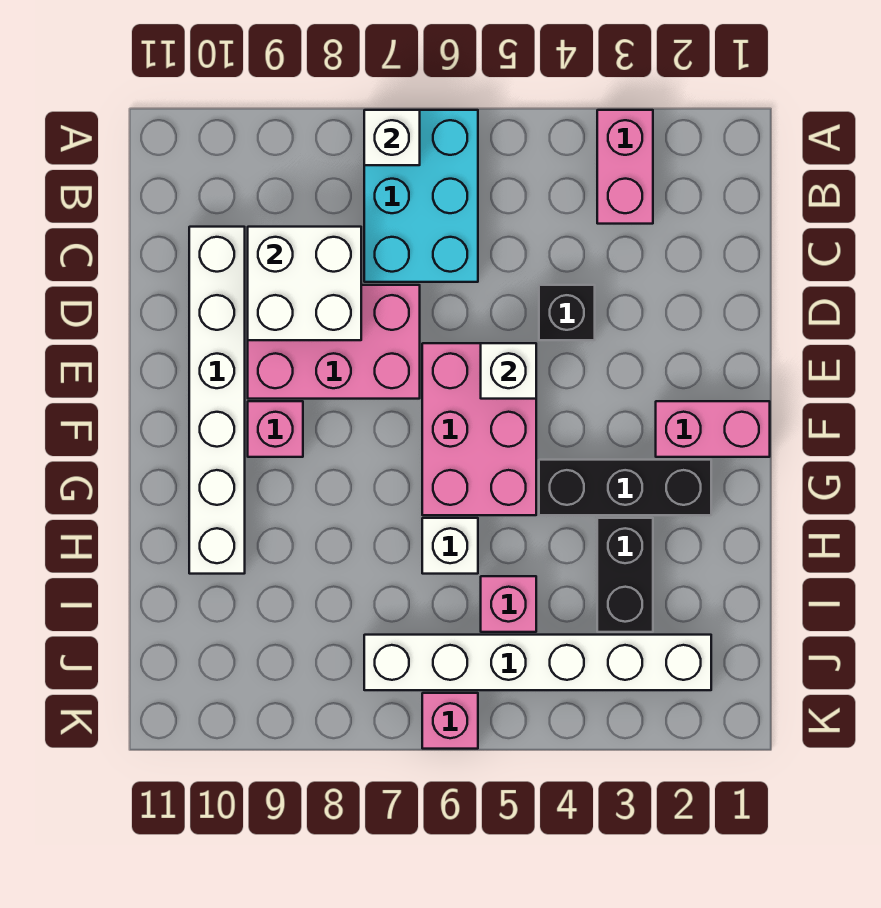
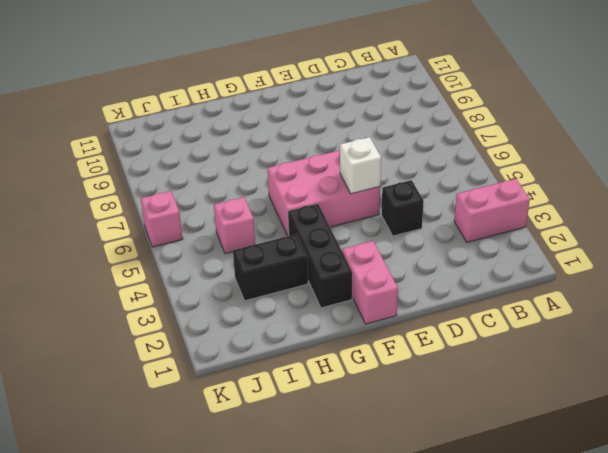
none -> cyan 2x3 brick [364,110,478,282]
none -> white 1x6 brick [189,227,245,574]
none -> pink 2x3 brick [248,285,420,399]

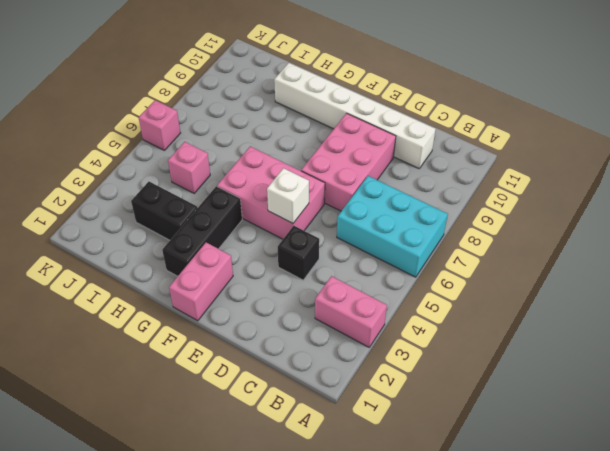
none -> pink 1x1 brick [248,401,303,457]
none -> white 1x1 brick [422,518,478,574]
none -> white 1x6 brick [364,635,711,690]

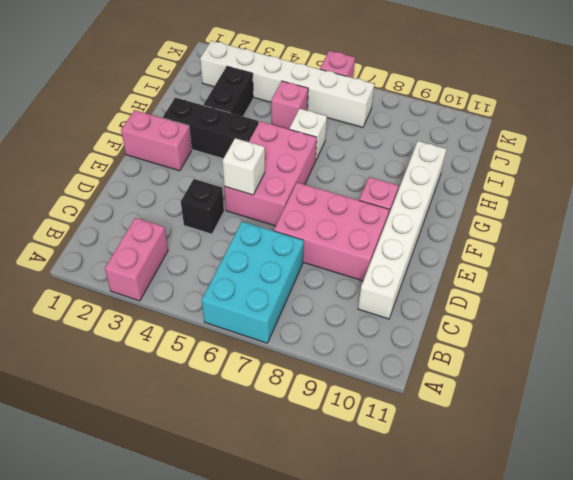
none -> white 1x1 brick [364,110,420,165]
none -> white 2x2 brick [248,227,361,340]

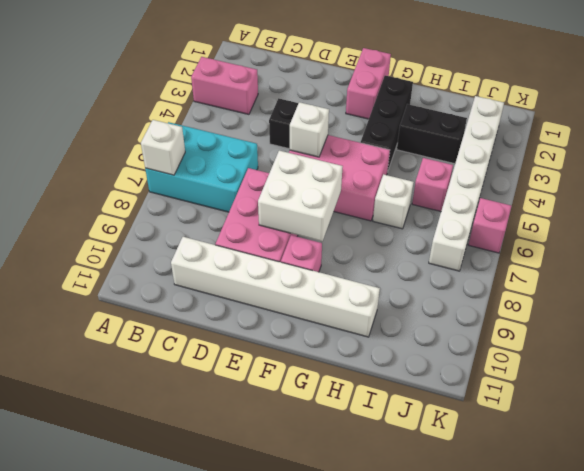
white 2x2 brick [258,151,343,241] -> white 2x2 brick moved to [248,227,361,340]

